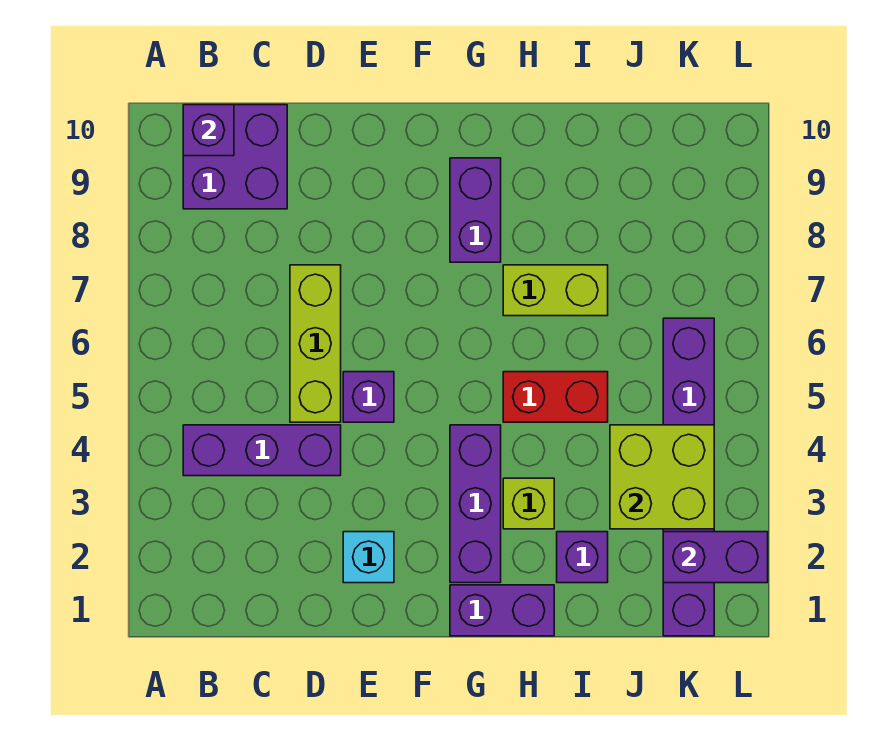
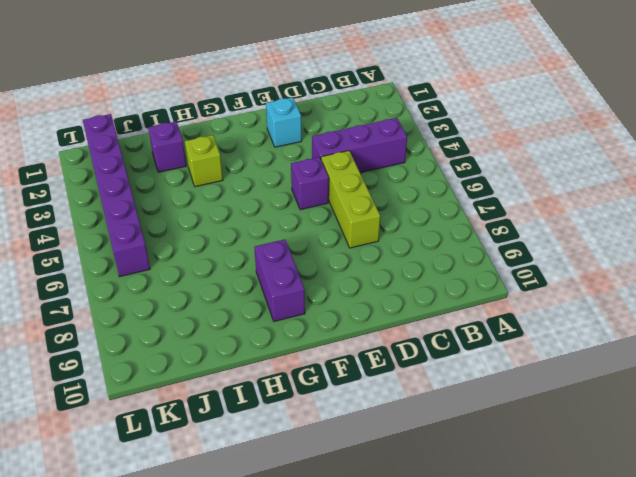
none -> purple 2x2 brick [183,105,287,209]
none -> purple 1x2 brick [450,585,554,636]
none -> purple 1x3 brick [450,425,501,583]

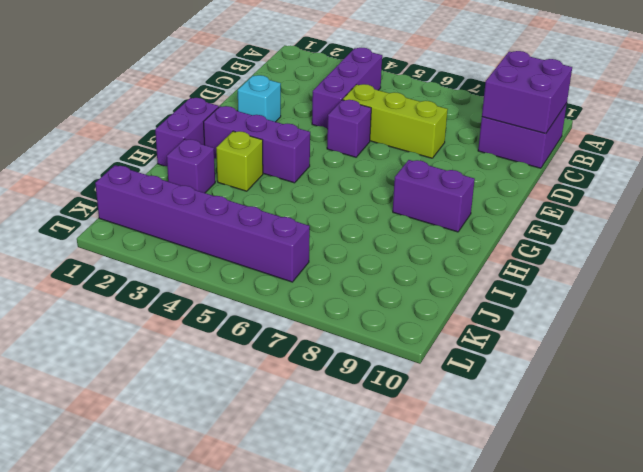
purple 2x2 brick [482,51,572,134] -> purple 1x1 brick [183,105,234,156]
none -> red 1x2 brick [503,372,608,422]
none -> lime 1x2 brick [503,265,608,316]
none -> lime 2x2 brick [610,425,714,529]

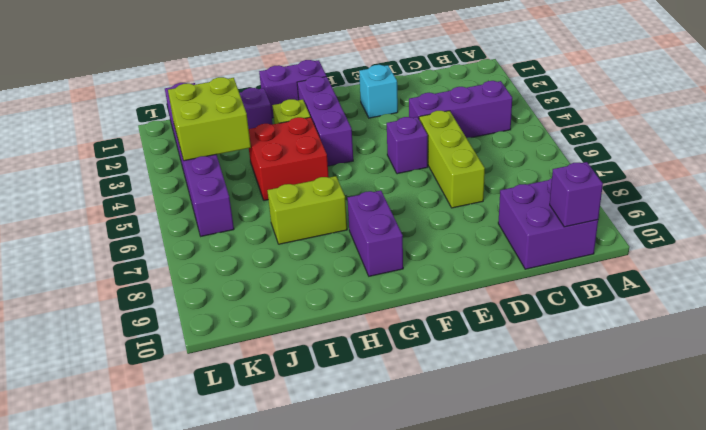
red 2x2 brick [249,117,329,201] -> red 1x2 brick [503,372,608,422]
none -> purple 1x2 brick [663,532,768,583]

